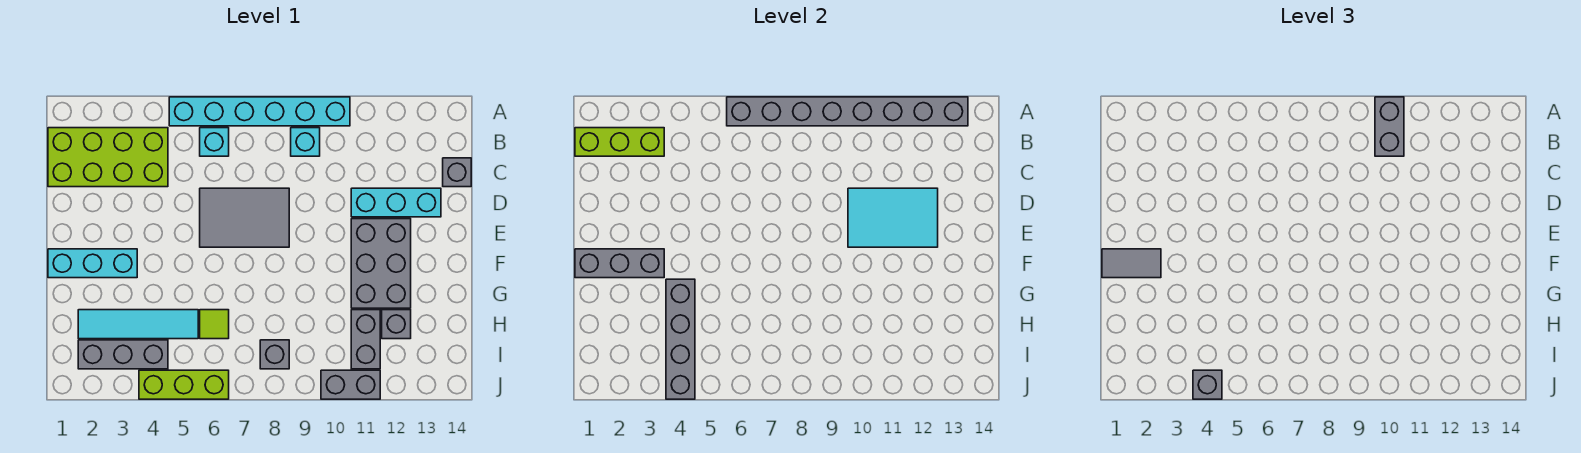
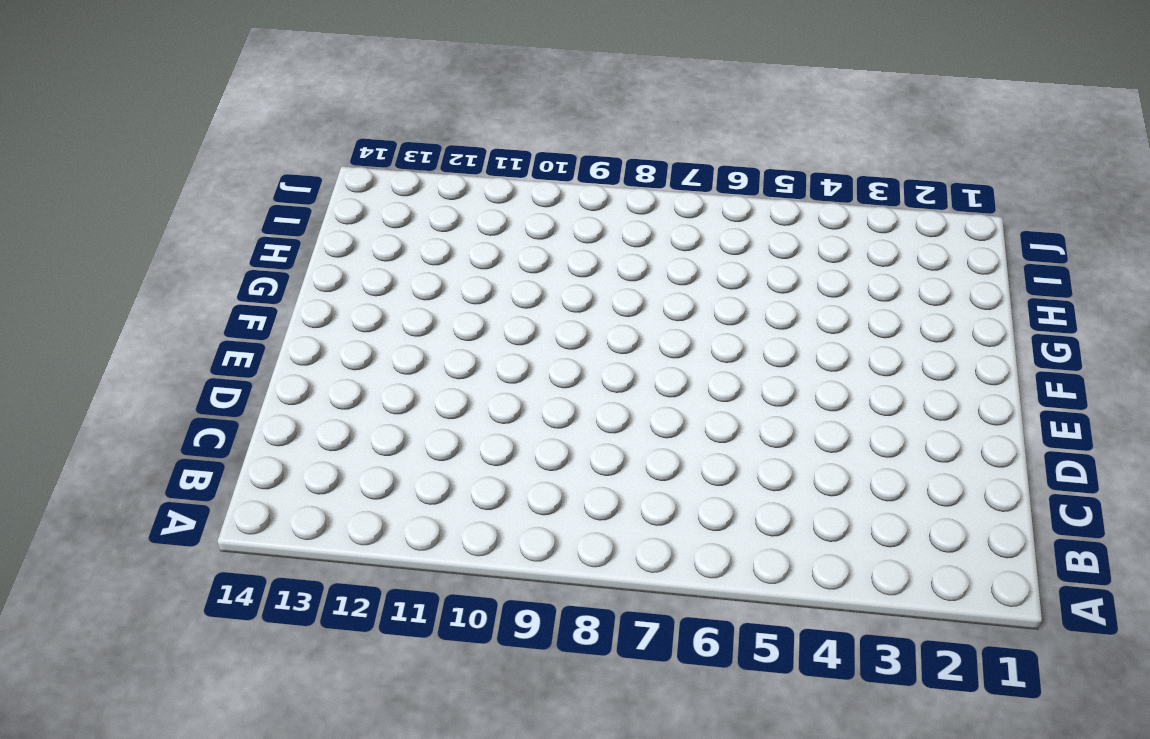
none -> cyan 1x6 brick [169,97,350,126]
none -> lime 2x4 brick [48,128,168,187]
none -> cyan 1x1 brick [200,128,229,156]

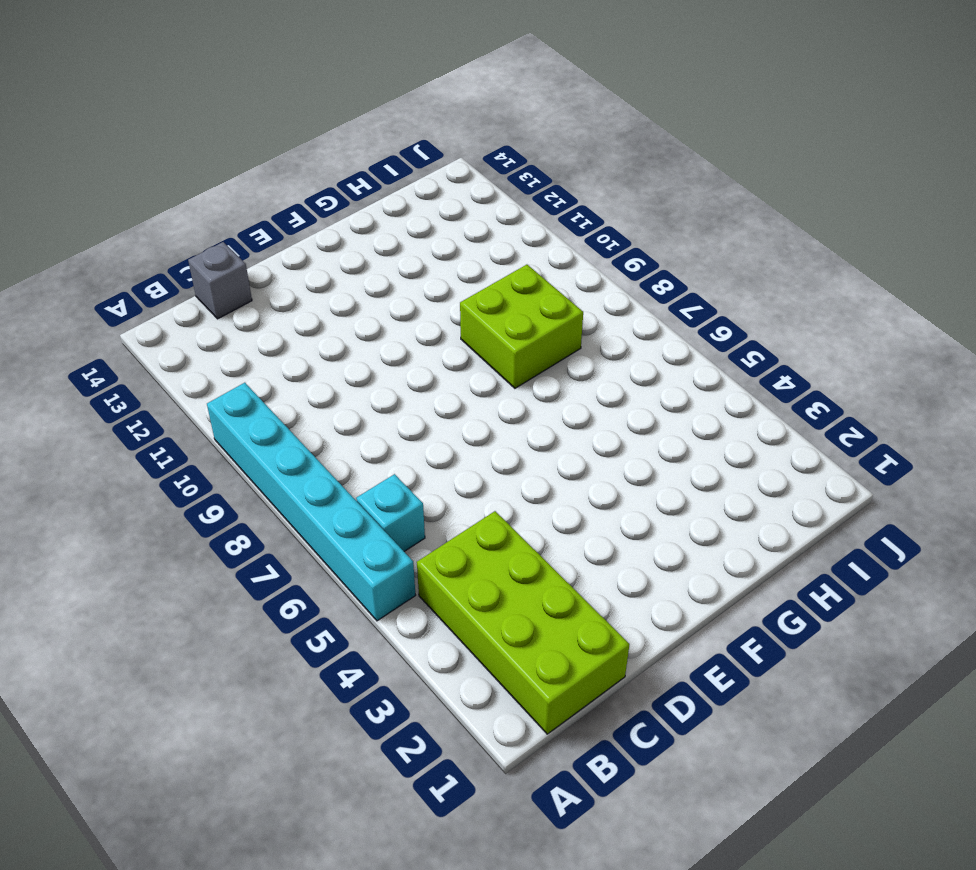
lime 2x2 brick [460,264,583,388] -> none
none -> cyan 1x1 brick [291,128,320,156]
none -> grey 2x3 tile [200,188,289,247]
none -> cyan 1x3 brick [351,188,441,217]

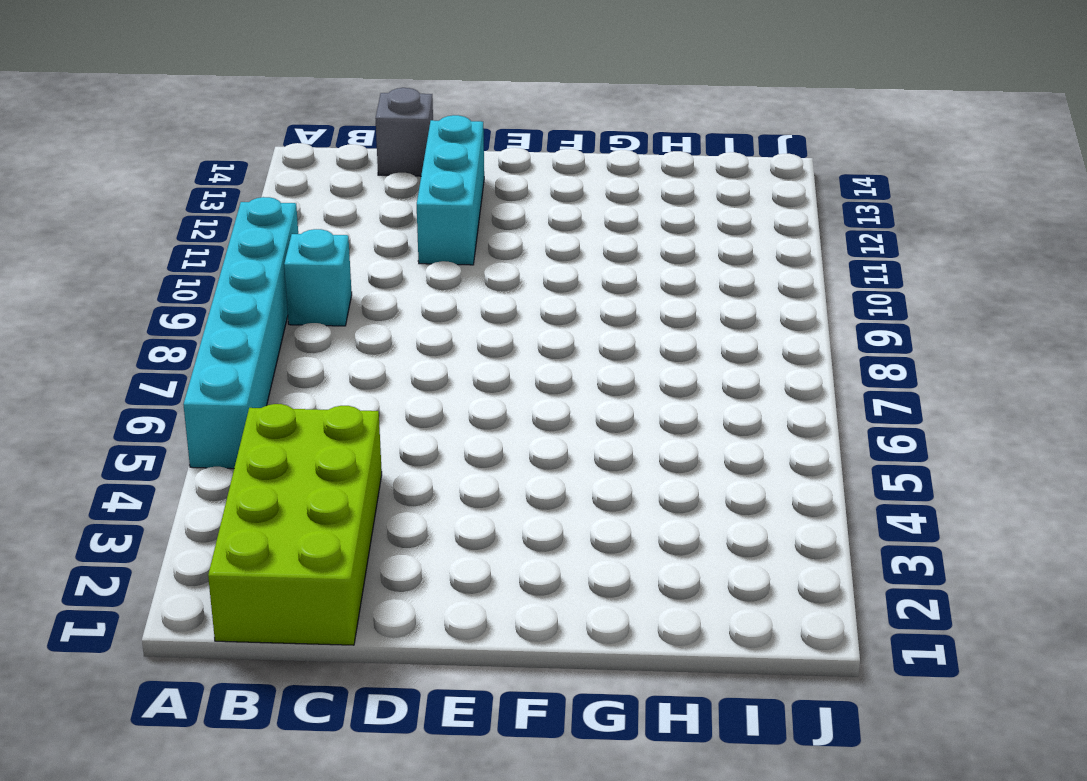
none -> cyan 1x1 brick [200,128,229,156]
none -> grey 2x3 tile [200,188,289,247]
none -> grey 2x3 brick [351,219,411,308]

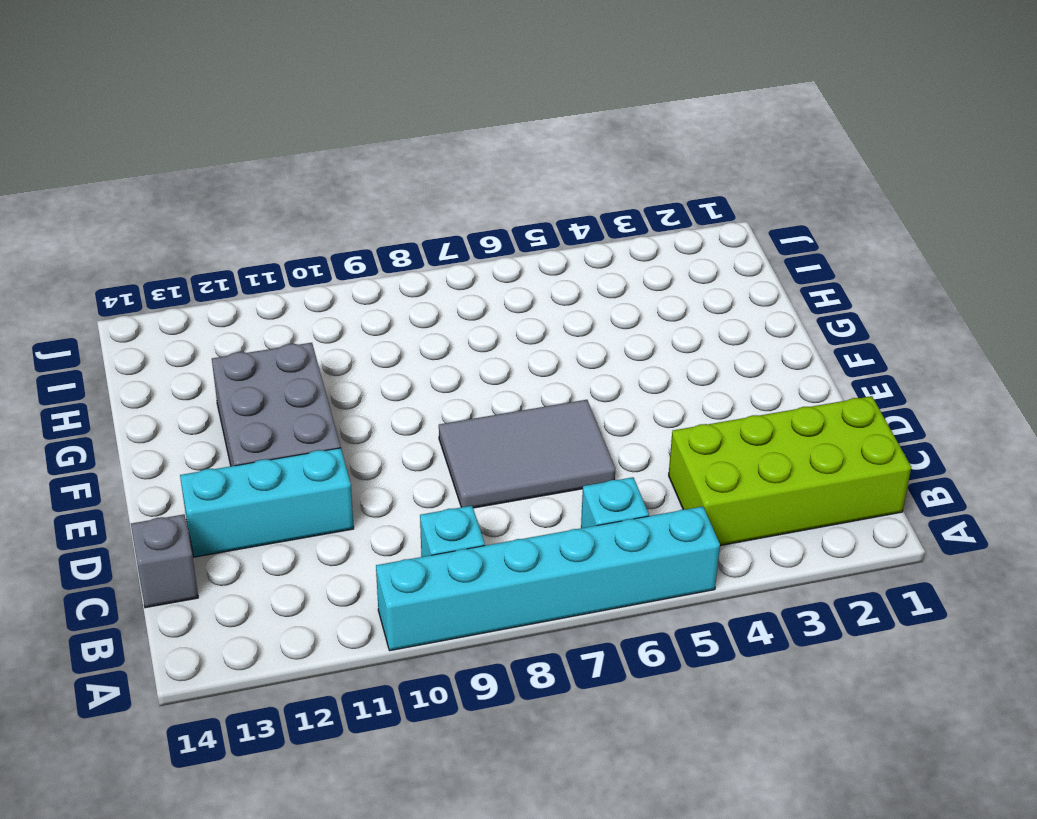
none -> cyan 1x3 brick [48,249,137,278]
none -> cyan 1x4 tile [78,310,198,339]
none -> lime 1x1 tile [200,310,229,339]

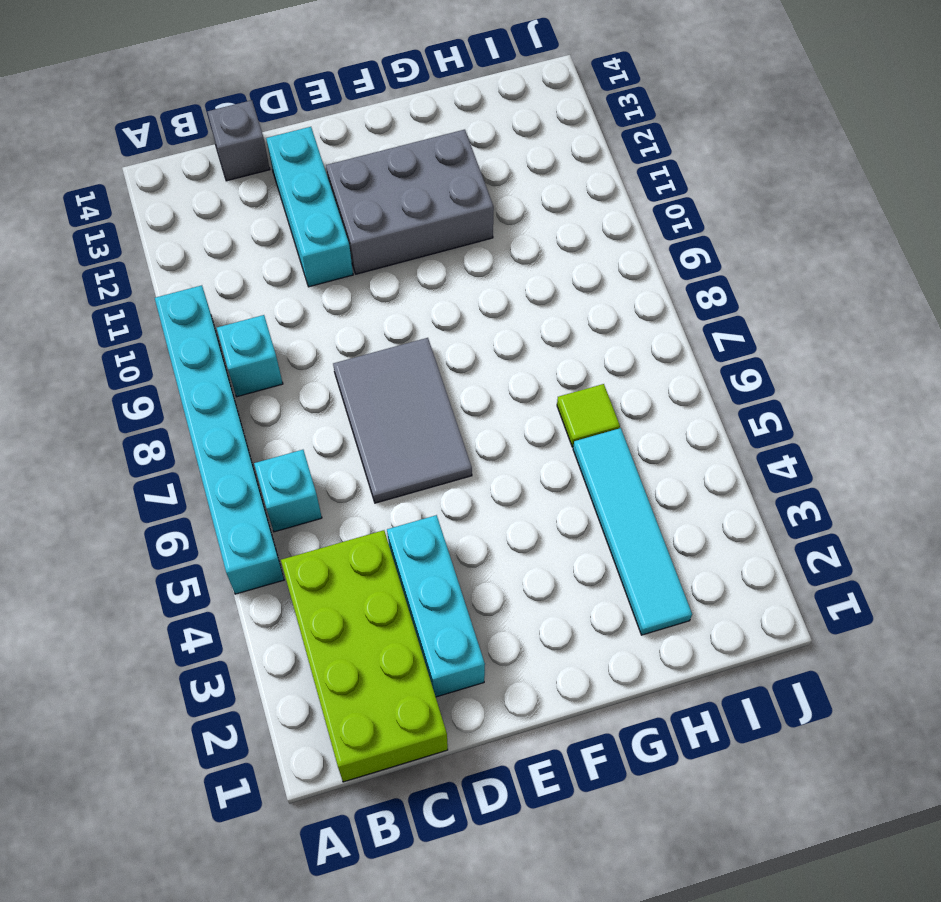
cyan 1x3 brick [387,515,485,697] -> cyan 1x3 brick moved to [48,249,137,278]
none -> grey 1x2 brick [351,310,380,369]
none -> grey 1x1 brick [382,310,411,339]
none -> grey 1x3 brick [78,340,168,369]

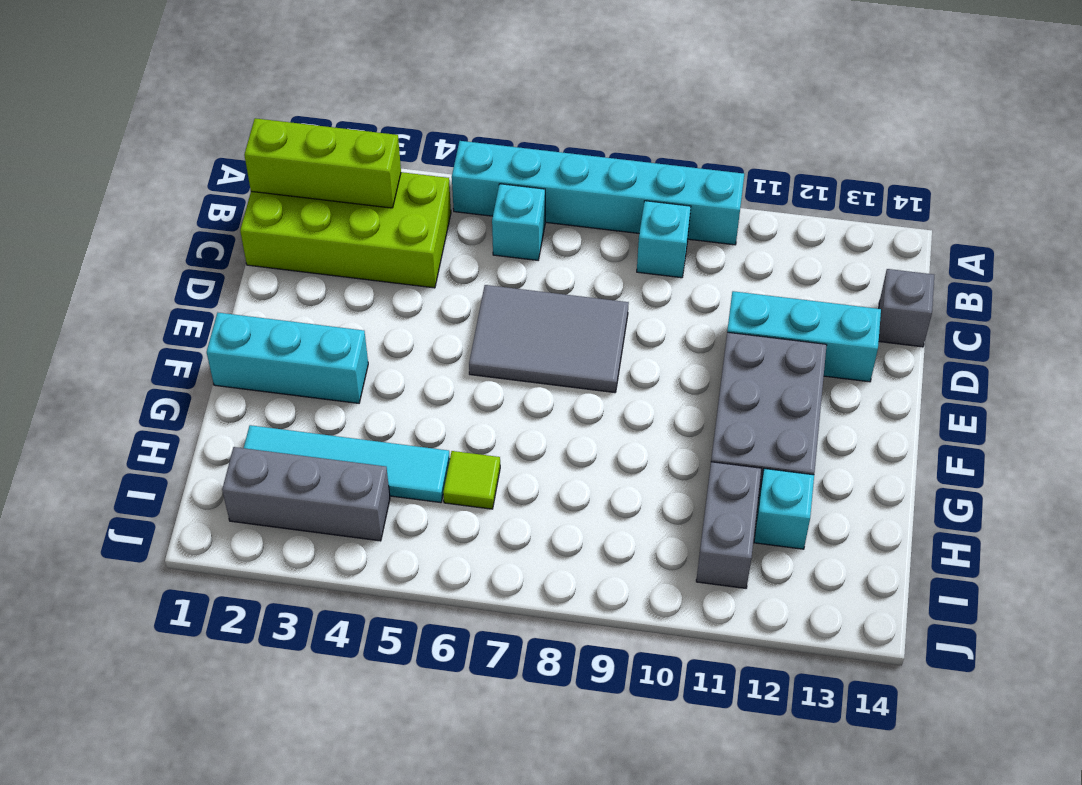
cyan 1x1 brick [754,469,814,549] -> grey 1x1 brick [382,310,411,339]
none -> grey 1x1 brick [260,340,289,369]
none -> lime 1x3 brick [139,370,229,399]
none -> grey 1x2 brick [321,370,380,399]

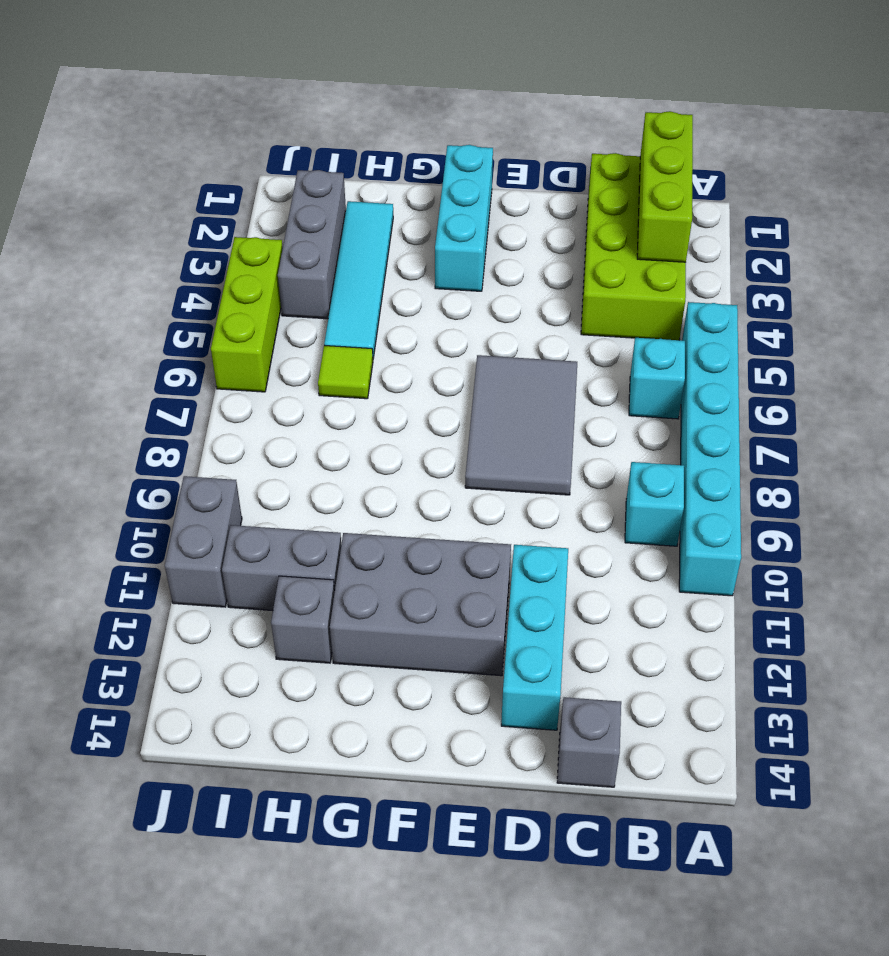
none -> grey 1x1 brick [260,340,289,369]
none -> grey 1x8 brick [727,97,968,126]
none -> cyan 2x3 tile [848,188,938,247]

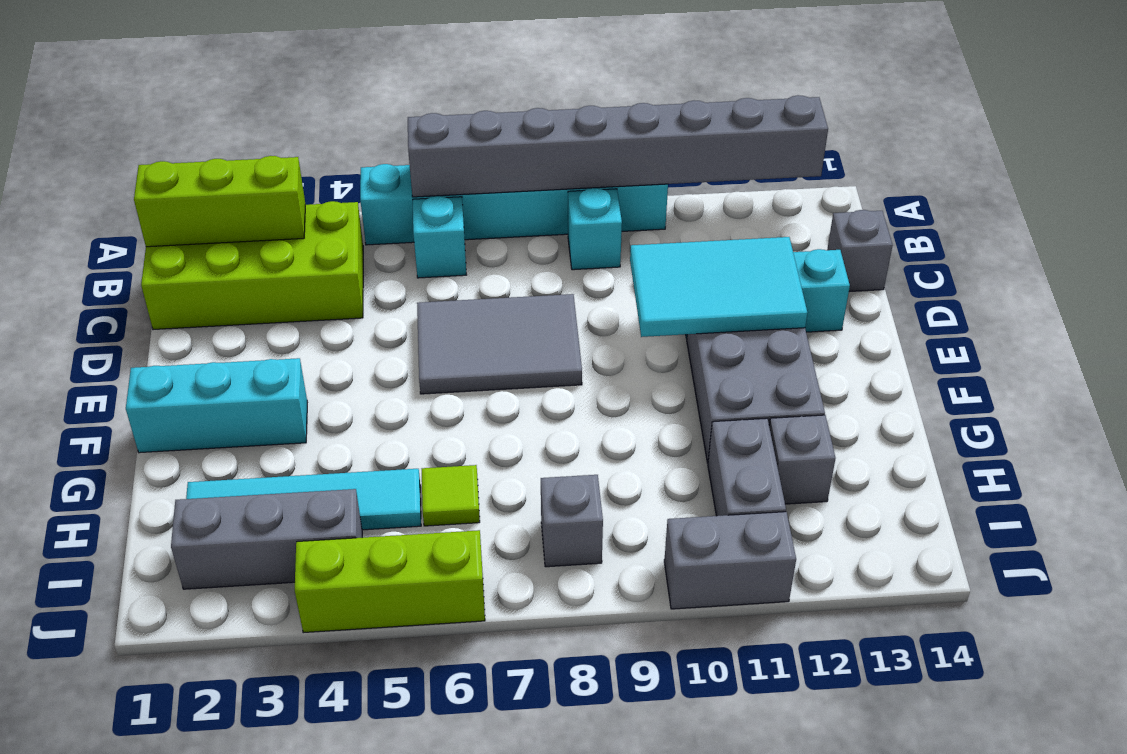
none -> grey 1x3 brick [575,249,664,278]
none -> grey 1x4 brick [666,279,695,399]
none -> grey 1x2 brick [1375,97,1404,156]

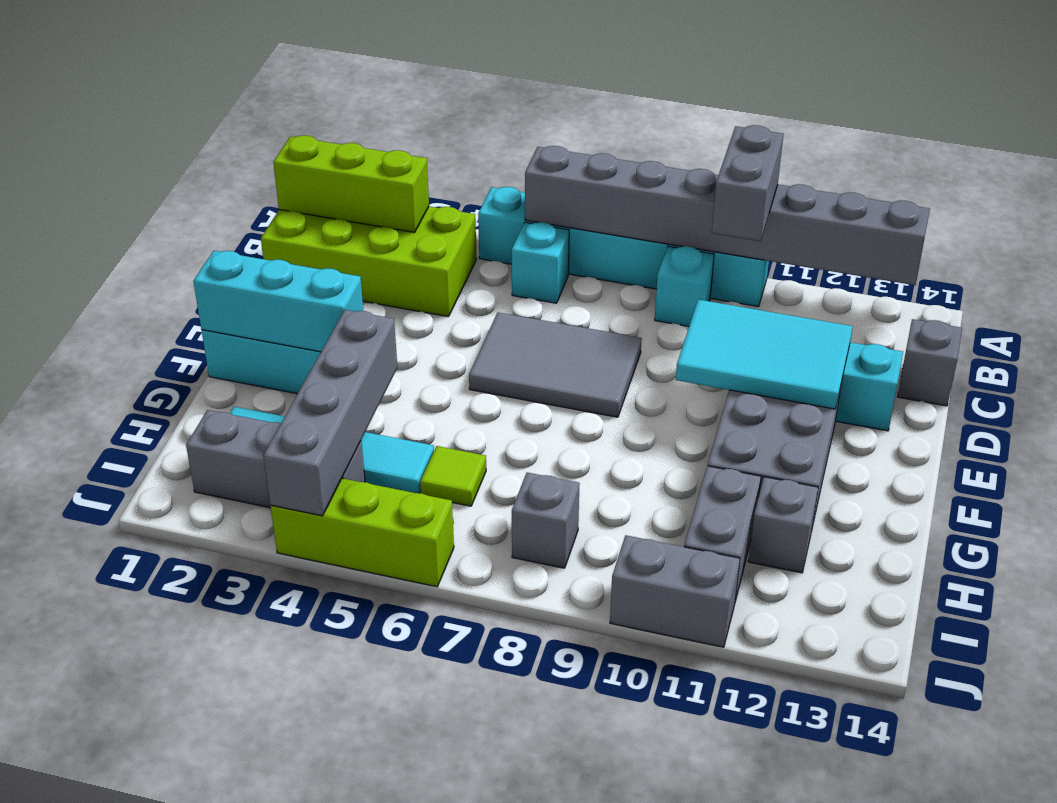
cyan 1x3 brick [193,251,363,352] -> grey 1x3 brick [575,249,664,278]
none -> grey 1x2 tile [1102,249,1161,278]
none -> grey 1x1 brick [1193,370,1222,399]

